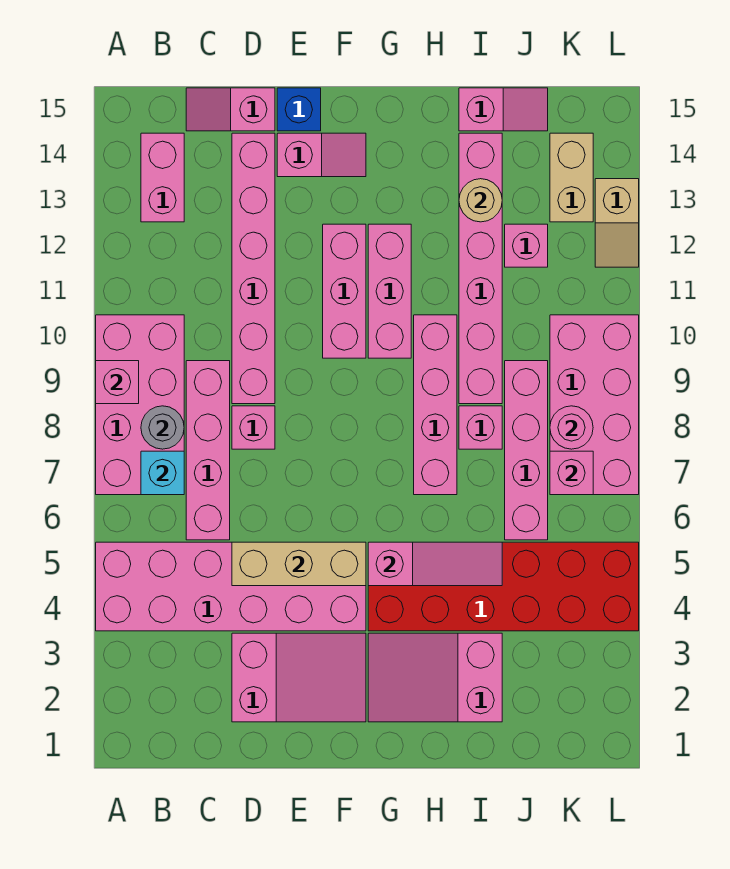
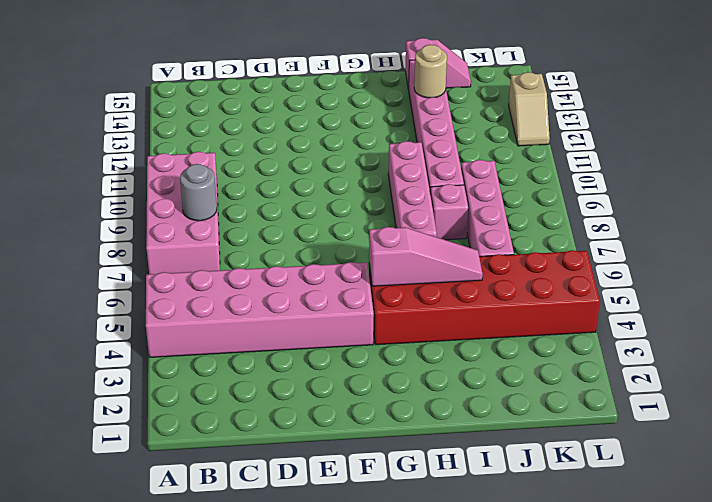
none -> pink 1x2 brick [141,133,184,222]
none -> pink 1x4 brick [186,361,230,540]
none -> pink 1x2 slope [186,88,275,131]
none -> pink 2x3 slope [232,633,366,722]

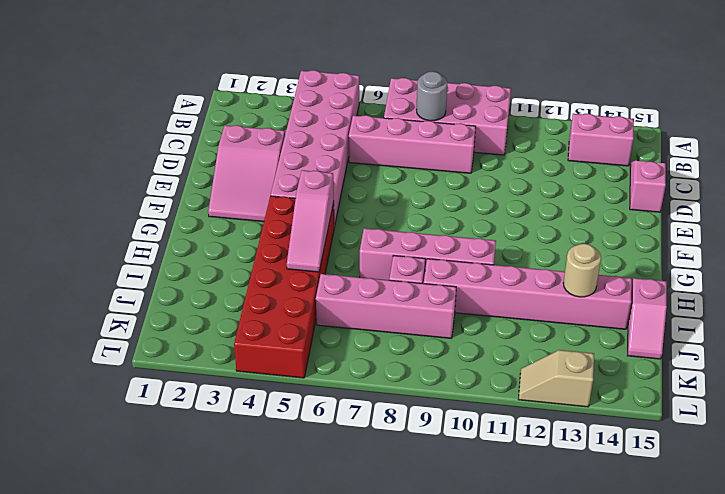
none -> pink 1x1 brick [232,406,275,449]
none -> pink 1x6 brick [232,133,275,404]
none -> pink 1x2 slope [277,133,366,177]
none -> blue 1x1 brick [277,88,321,131]

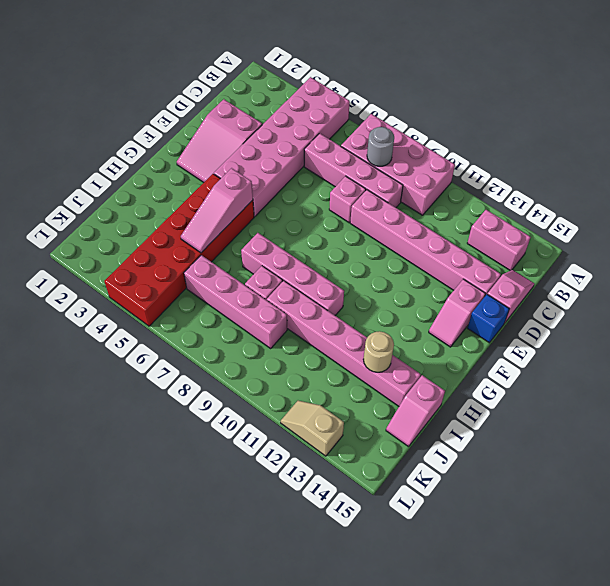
none -> pink 1x3 brick [323,224,366,358]
none -> pink 2x3 slope [368,633,502,722]
none -> pink 1x3 brick [368,224,411,358]
none -> pink 1x1 brick [505,224,548,267]

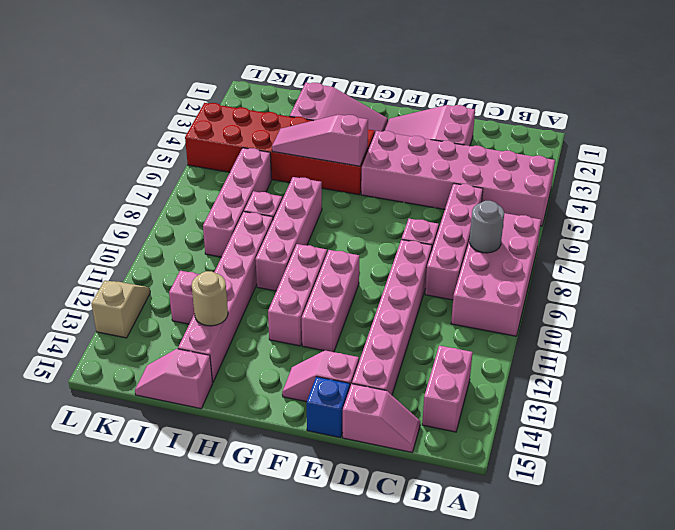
none -> pink 2x4 brick [550,315,639,495]
none -> tan 1x2 brick [550,133,593,222]
none -> pink 1x1 brick [96,361,139,404]
none -> cyan 1x1 brick [141,451,184,495]

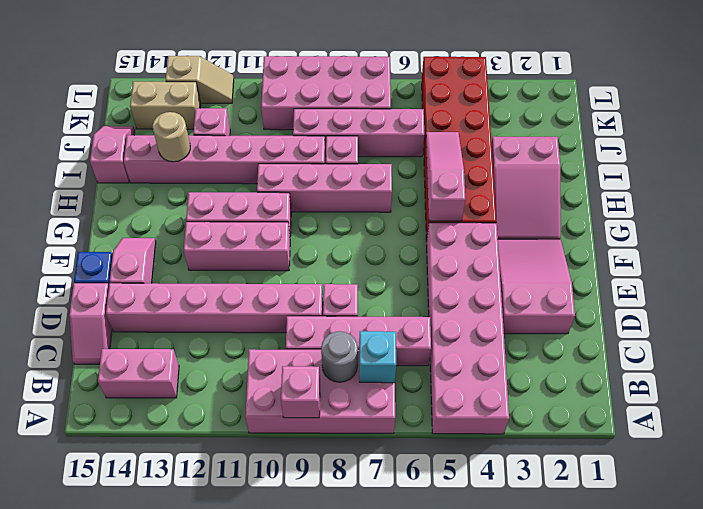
none -> tan 1x3 brick [232,542,366,586]
none -> pink 1x1 brick [550,451,593,495]
none -> pink 1x1 round brick [550,406,593,449]

